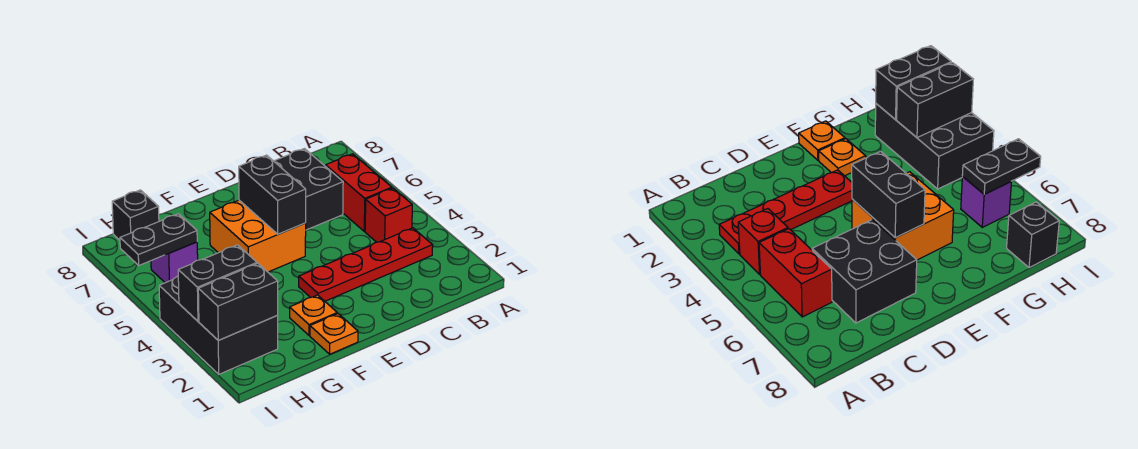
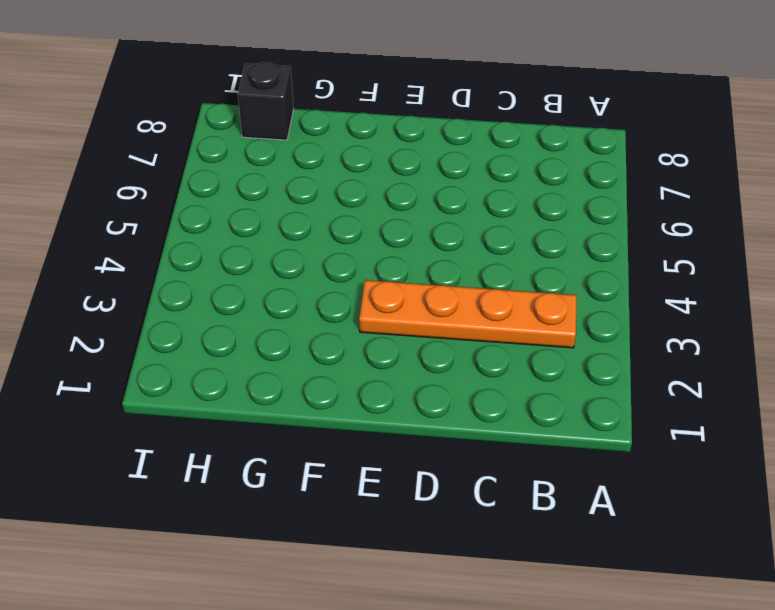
orange 1x4 plate [359,280,576,348] -> red 1x4 plate [299,228,433,301]
none -> red 1x1 brick [365,188,412,242]
none -> red 1x2 brick [326,154,392,231]
none -> black 2x2 brick [274,149,343,230]

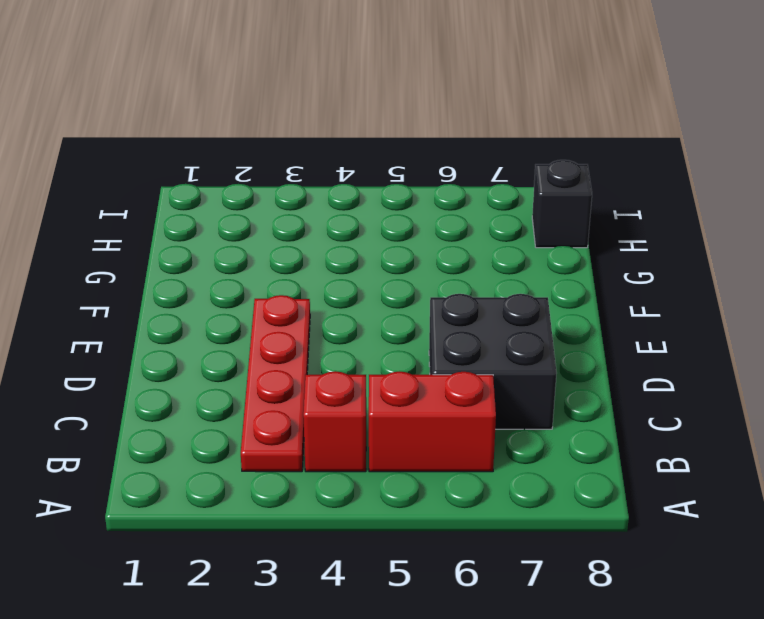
none -> orange 2x2 brick [210,200,306,272]
none -> orange 1x1 plate [310,314,358,354]
none -> orange 1x1 plate [290,295,337,335]

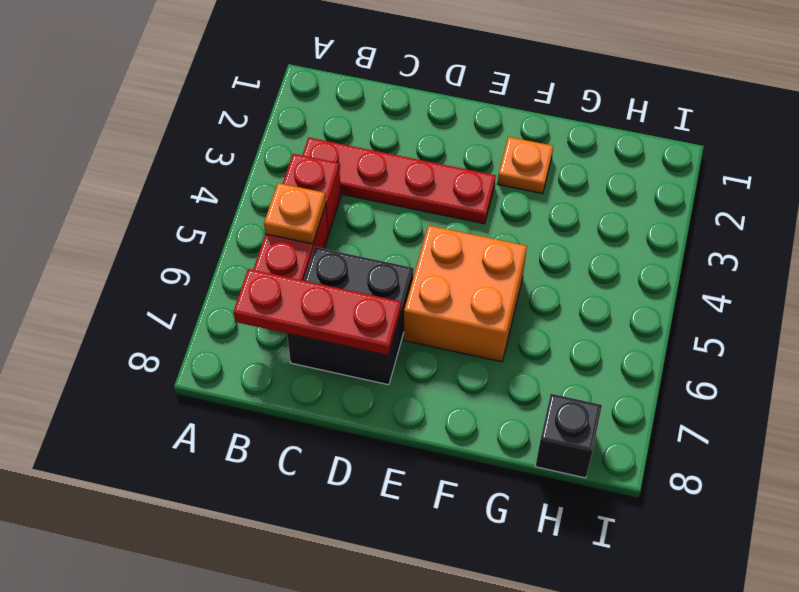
orange 1x1 plate [264,183,326,244] -> orange 1x1 plate moved to [310,314,358,354]
red 1x3 plate [233,269,401,355] -> none
none -> black 2x3 brick [159,276,278,374]
none -> purple 1x1 brick [151,242,198,283]
none -> black 1x2 brick [239,155,306,234]

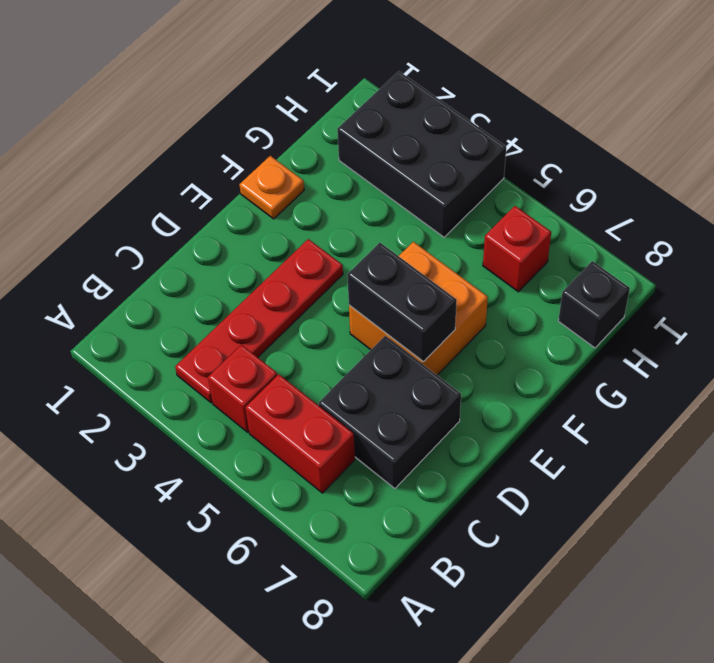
red 1x1 brick [483,206,551,292] -> purple 1x1 brick [151,242,198,283]
none -> orange 1x1 plate [290,295,337,335]
none -> black 1x2 brick [198,263,278,340]
none -> black 1x2 brick [178,245,257,321]

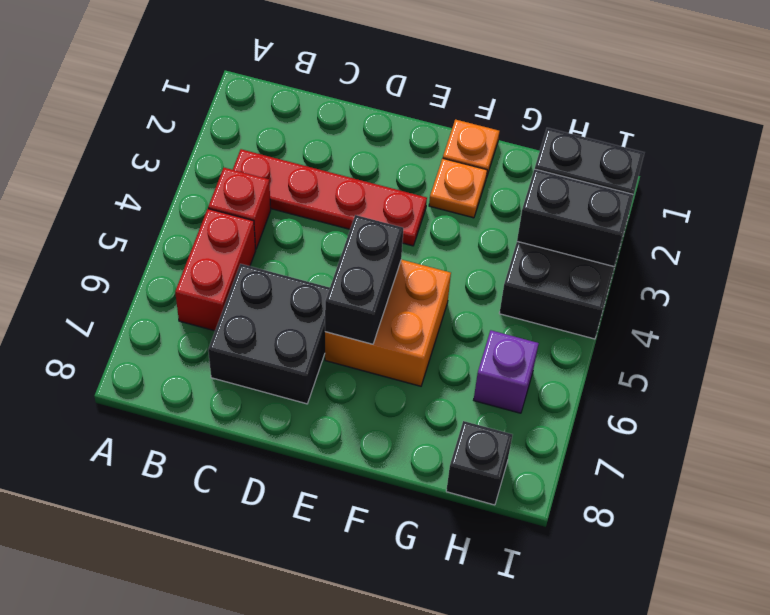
none -> black 1x2 plate [120,214,197,265]

